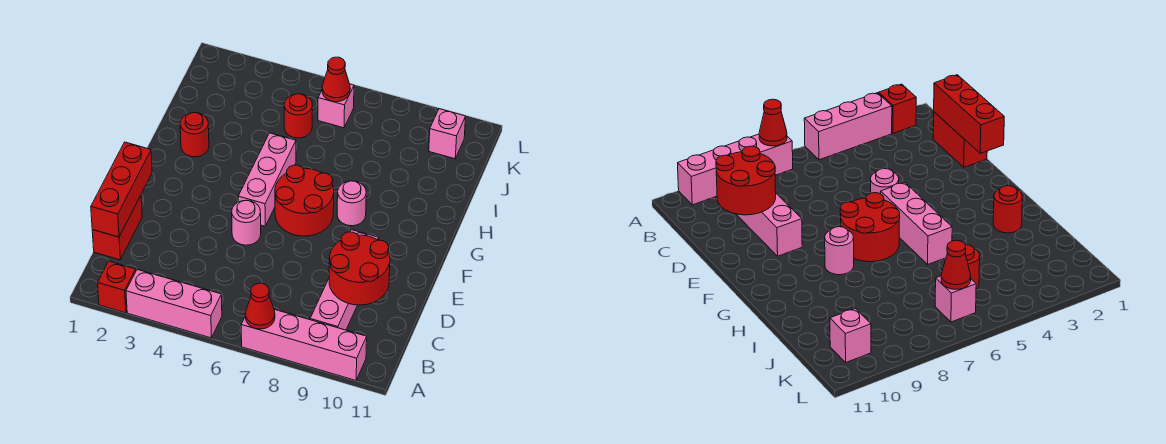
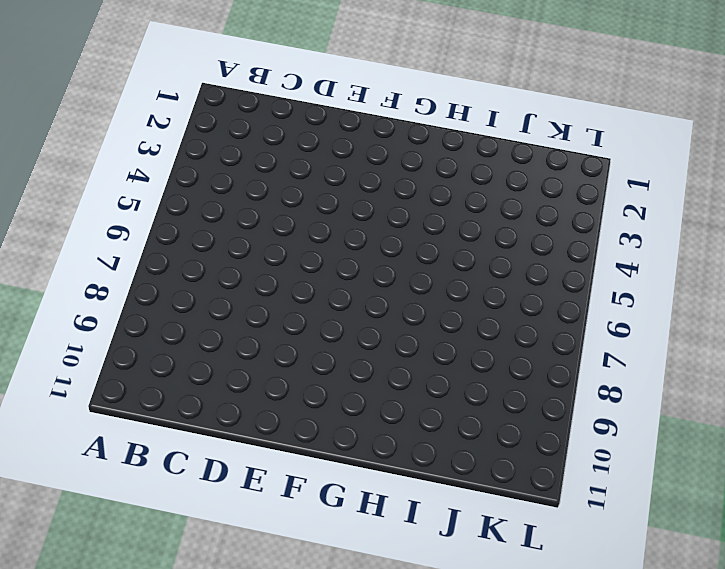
none -> red 1x1 brick [98,261,136,313]
none -> pink 1x3 brick [126,270,222,338]
none -> pink 1x4 brick [241,309,367,380]

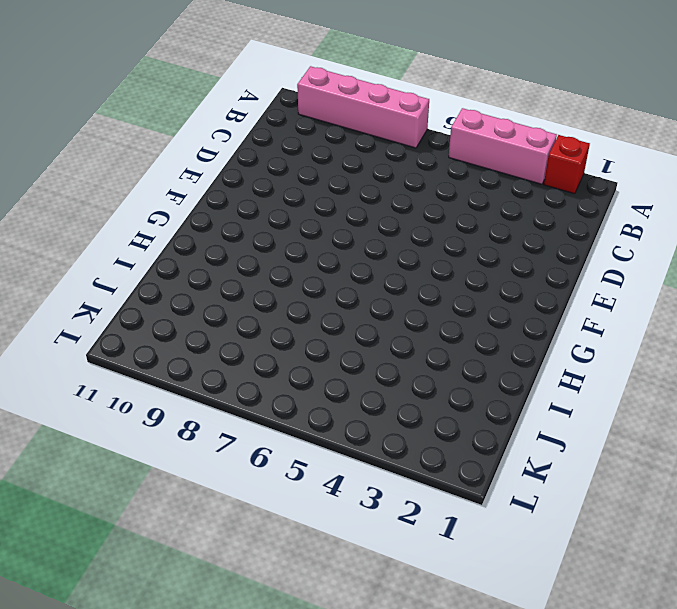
none -> pink 1x4 brick [310,230,379,330]
none -> red 1x2 brick [92,196,142,260]
none -> pink 1x1 round brick [232,200,261,245]

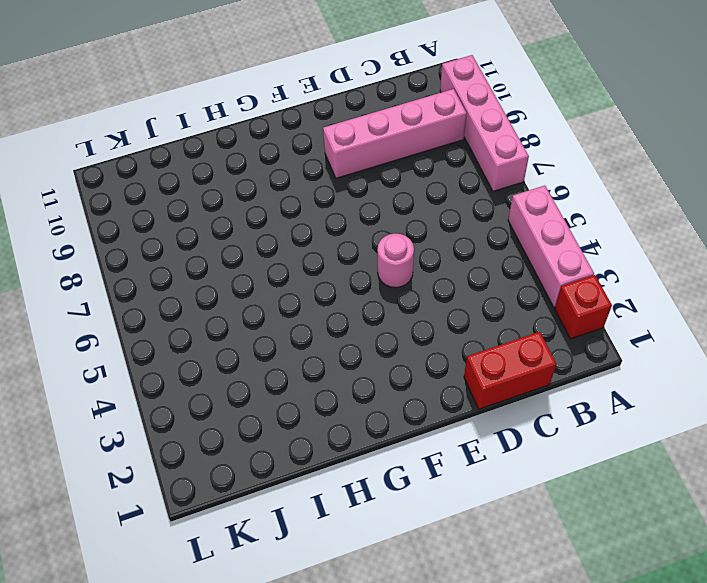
none -> pink 1x3 brick [238,133,296,226]
none -> red 2x2 round brick [275,165,334,236]
none -> pink 1x1 round brick [337,181,366,226]

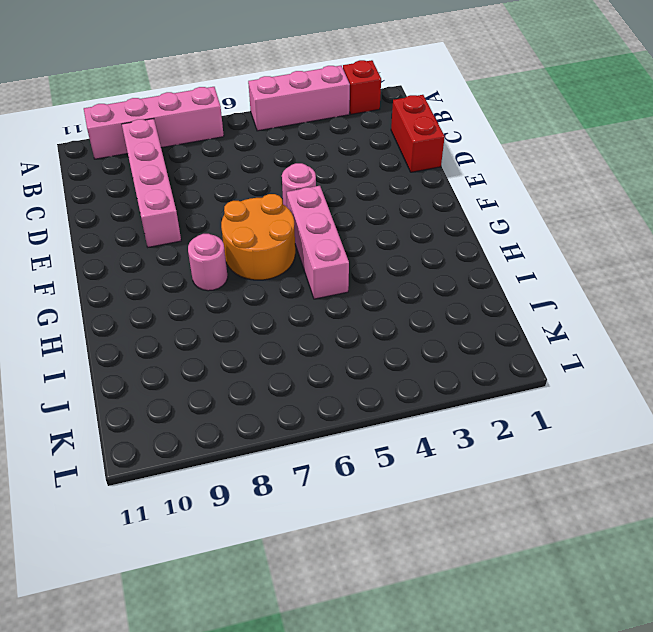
orange 2x2 round brick [221,194,295,280] -> red 2x2 round brick [275,165,334,236]
none -> red 1x1 round brick [180,113,209,157]
none -> red 1x1 round brick [284,94,312,138]
none -> pink 1x1 brick [318,84,354,128]

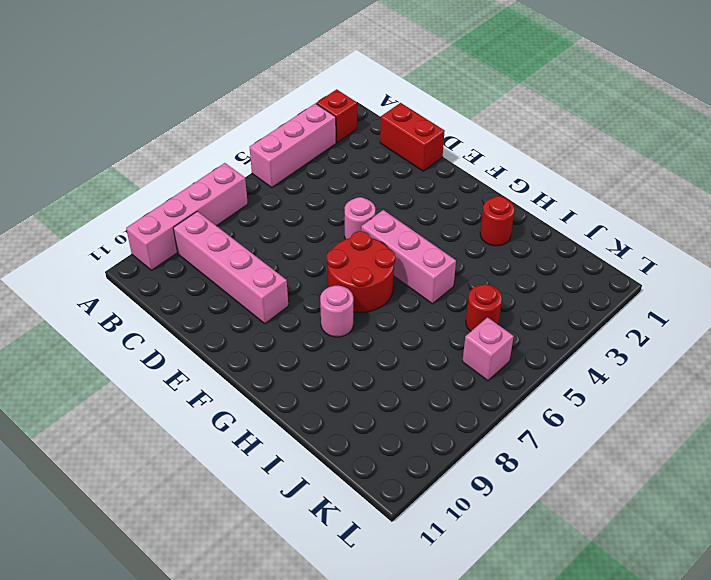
none -> pink 1x1 brick [429,109,466,159]
none -> red 1x1 cone [245,283,275,329]
none -> red 1x3 brick [91,142,152,237]

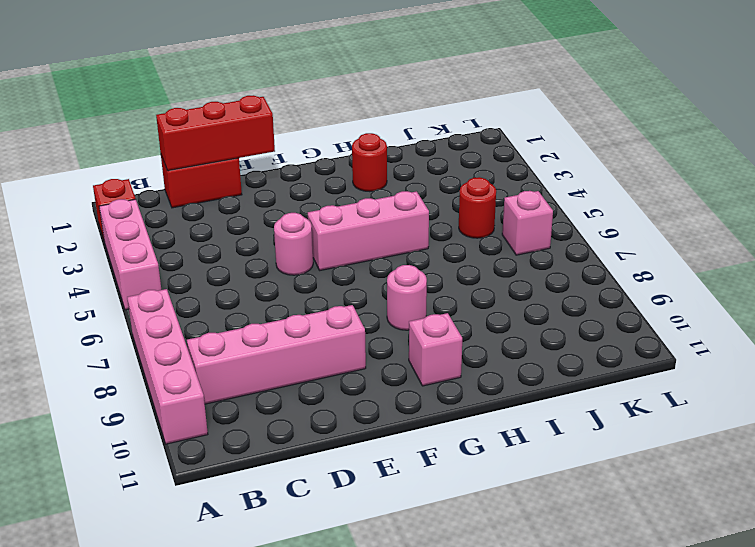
pink 1x1 brick [409,313,462,386] -> pink 1x1 brick moved to [429,109,466,159]
none -> red 2x2 round brick [275,165,334,236]
none -> red 1x1 cone [245,283,275,329]
none -> red 2x2 round brick [329,232,390,305]

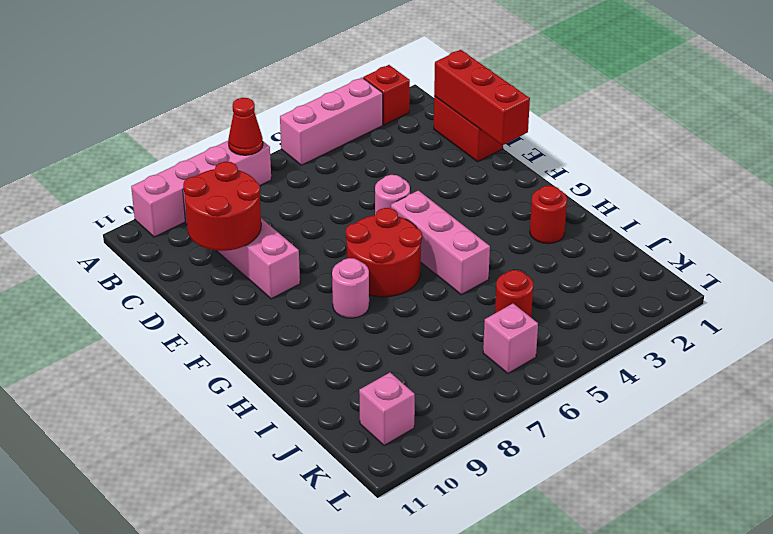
none -> red 1x1 cone [322,57,350,102]

